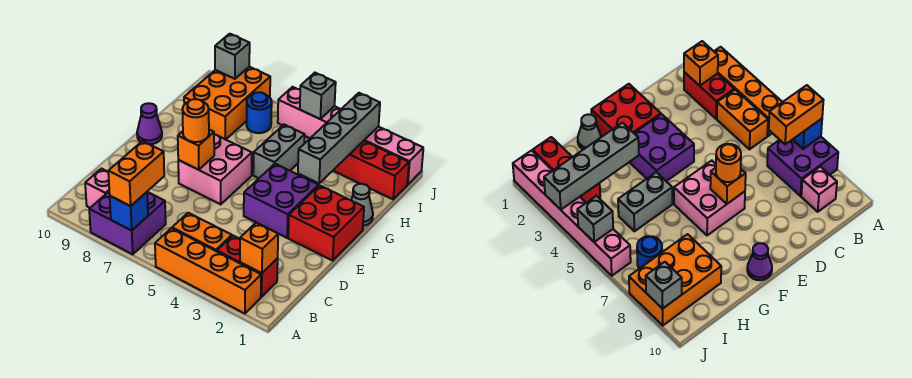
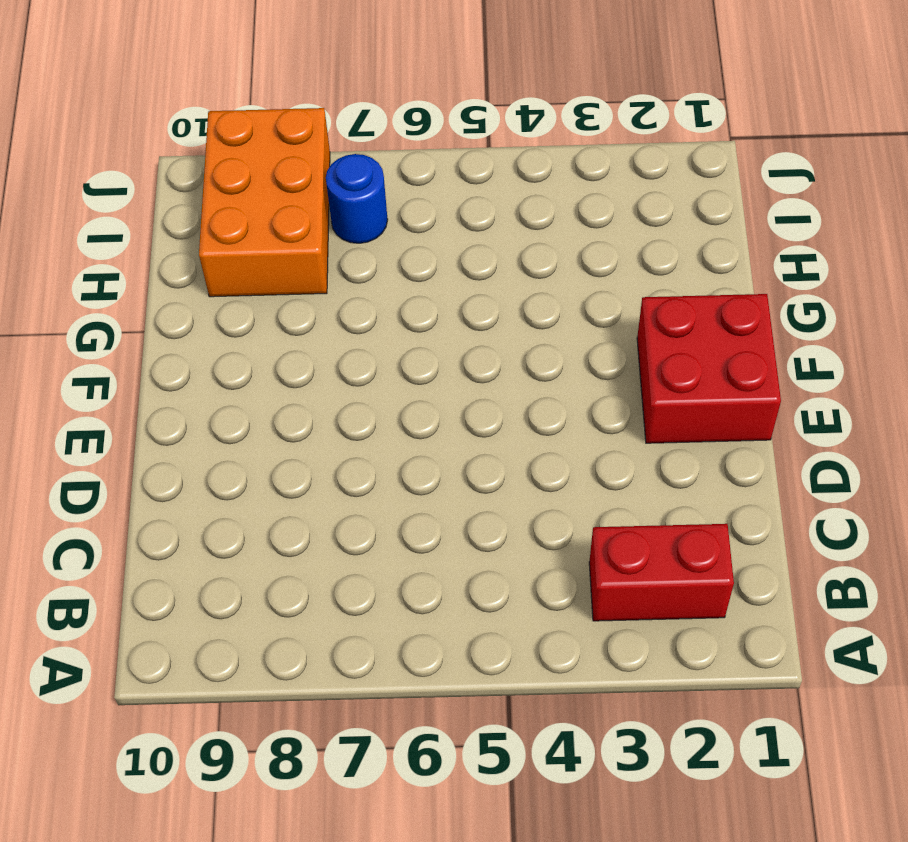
none -> orange 1x4 brick [155,228,261,314]
none -> purple 2x2 brick [89,192,166,254]
none -> orange 1x2 brick [172,213,232,251]

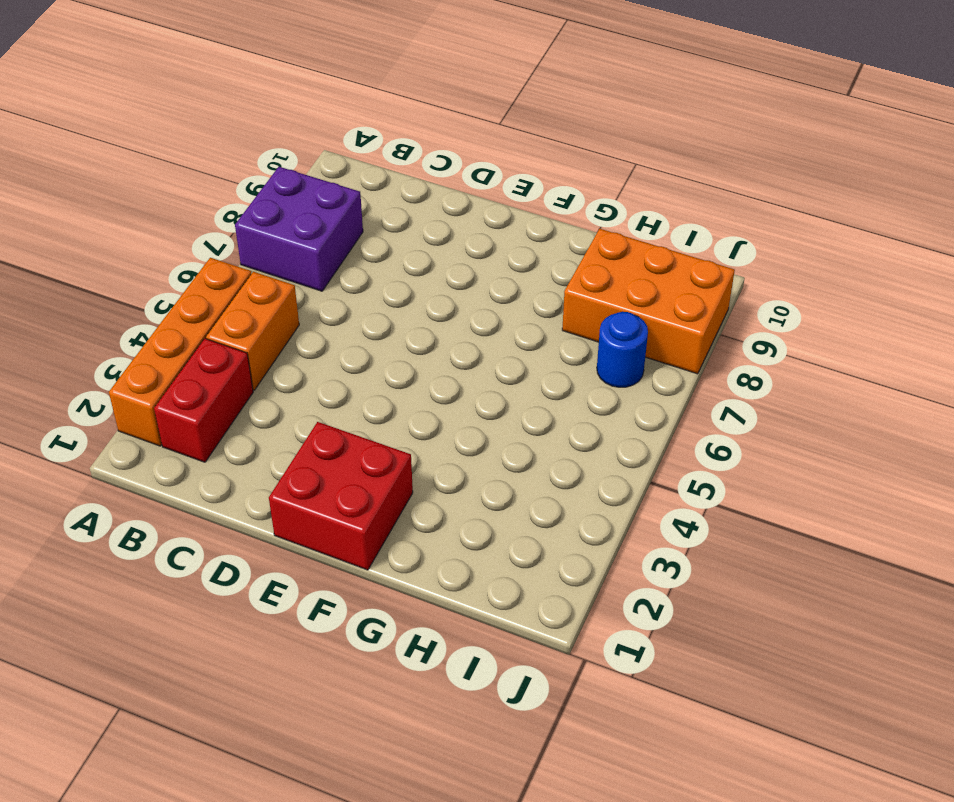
none -> pink 1x1 brick [85,169,109,208]
none -> purple 2x2 brick [244,164,318,238]
none -> pink 2x2 brick [178,134,252,204]

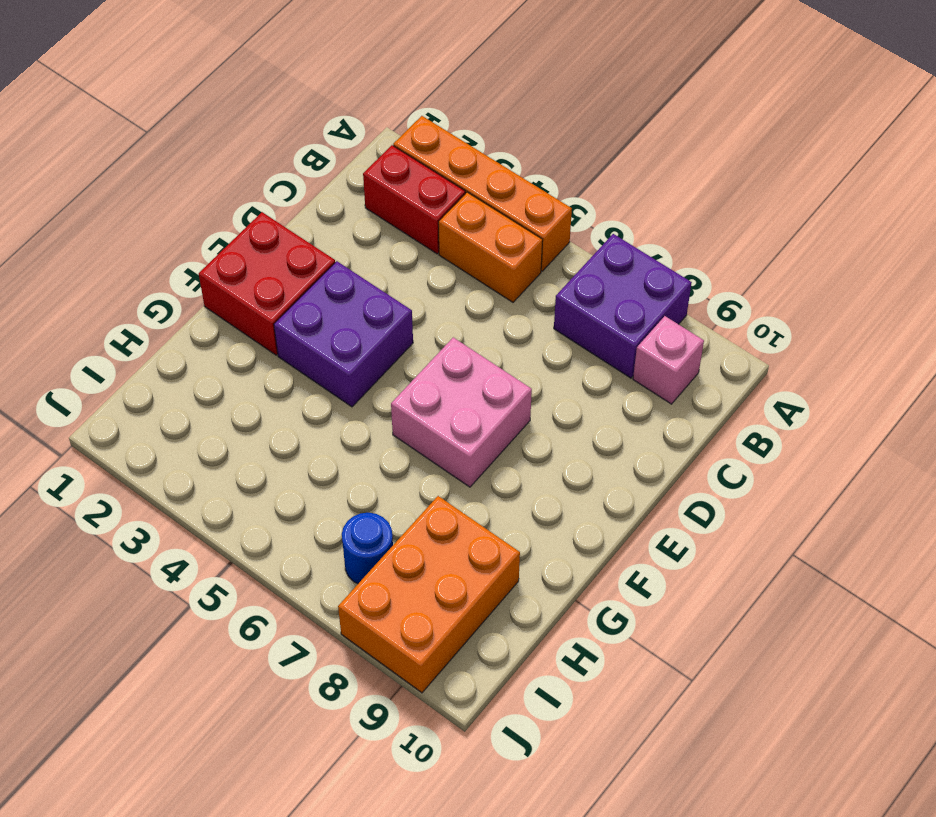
none -> purple 1x1 cone [137,103,162,144]
none -> grey 1x1 cone [351,184,373,226]
none -> grey 1x2 brick [253,125,305,178]

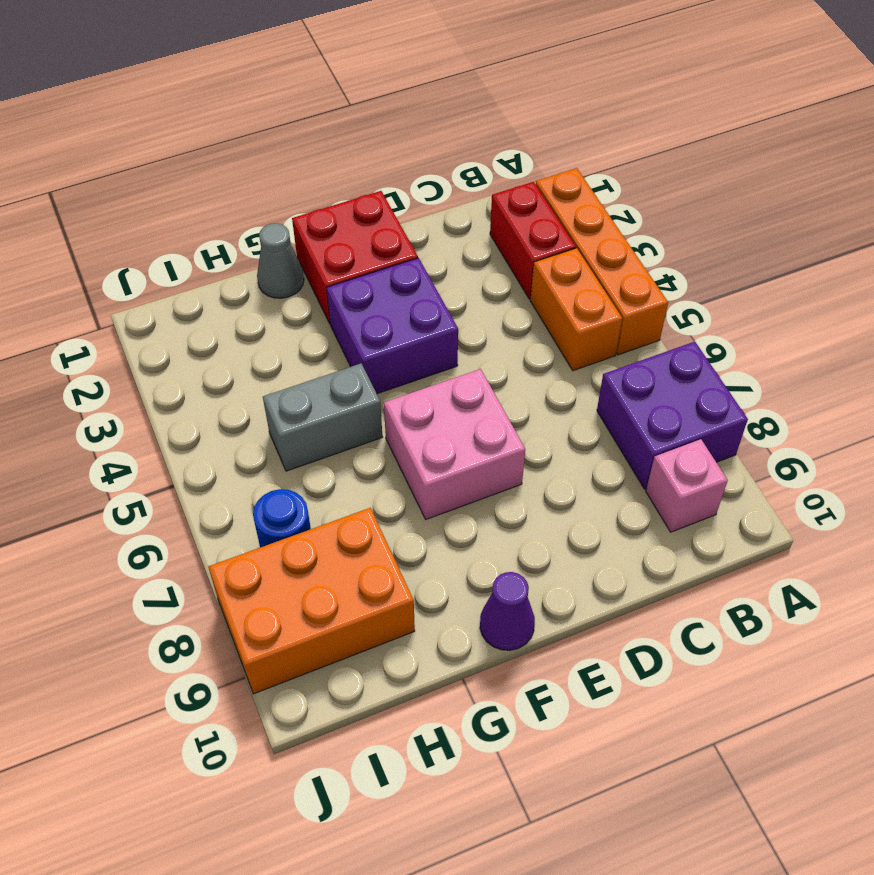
none -> red 1x3 brick [333,141,409,199]
none -> pink 1x6 brick [278,87,423,185]
none -> blue 1x1 brick [110,192,148,231]

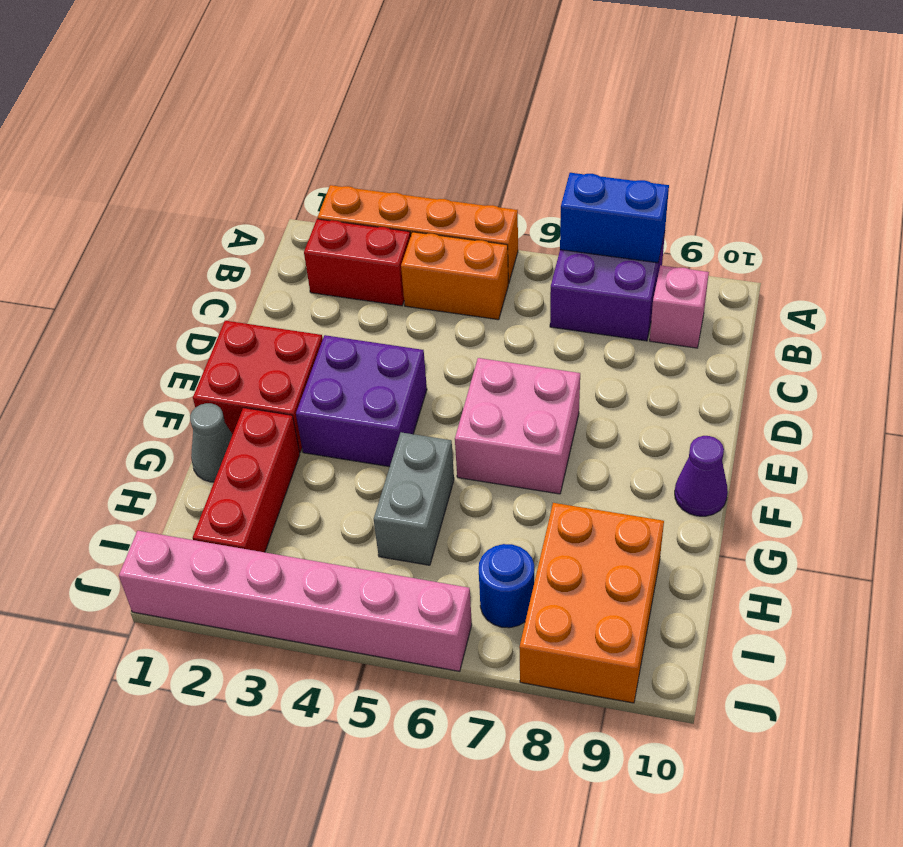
blue 1x2 brick [560,173,669,263] -> blue 1x1 brick [110,192,148,231]
red 1x3 brick [193,408,300,552] -> red 1x3 brick turned to [333,141,409,199]
none -> orange 1x1 brick [240,223,278,273]
none -> orange 1x1 brick [178,130,214,170]
none -> grey 1x4 brick [298,93,380,183]

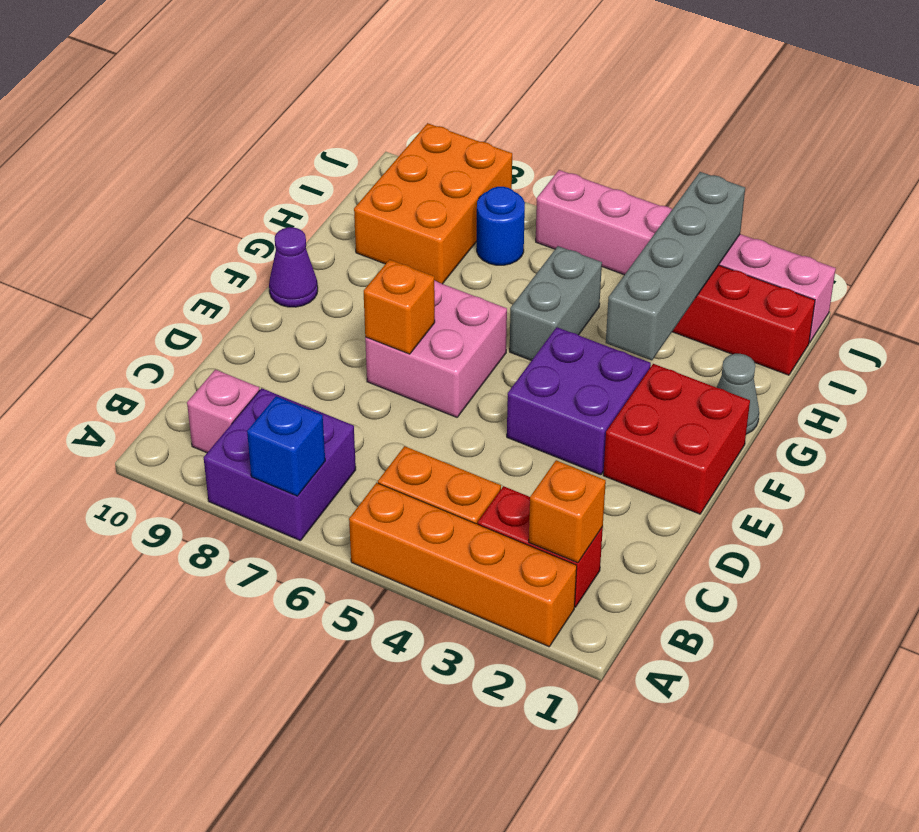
none -> grey 1x1 brick [300,73,336,119]
none -> grey 1x1 brick [215,34,250,79]
none -> orange 1x2 brick [108,141,164,206]

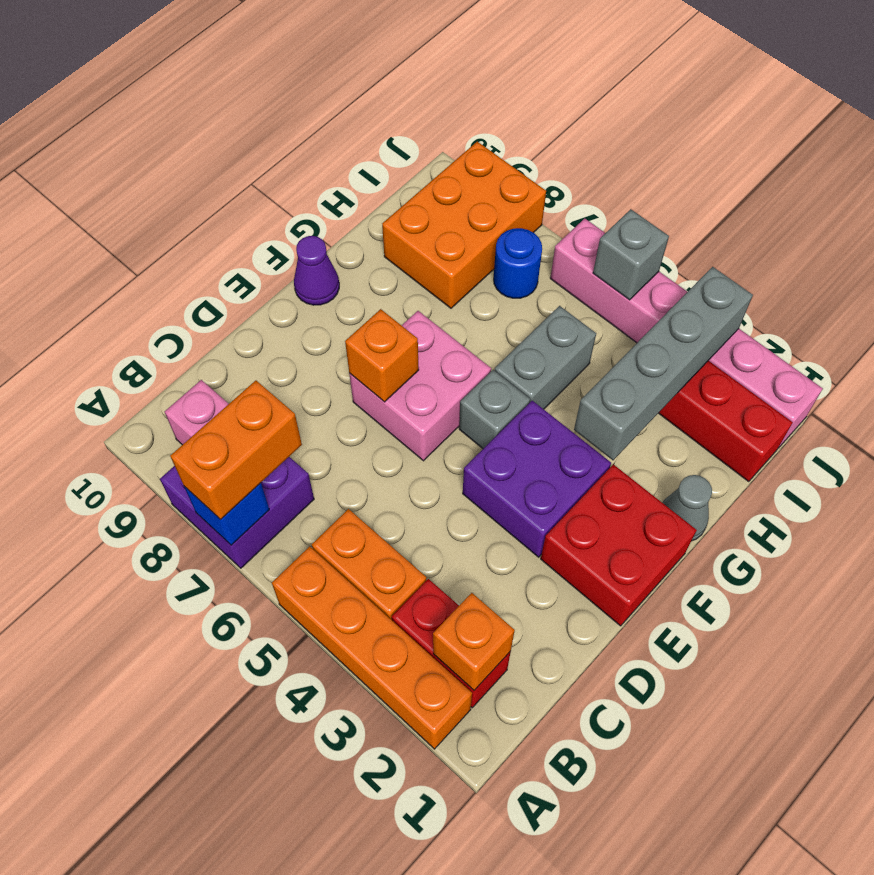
grey 1x1 brick [459,370,530,449] -> grey 1x1 brick moved to [215,34,250,79]
none -> orange 1x1 round brick [183,99,209,142]

